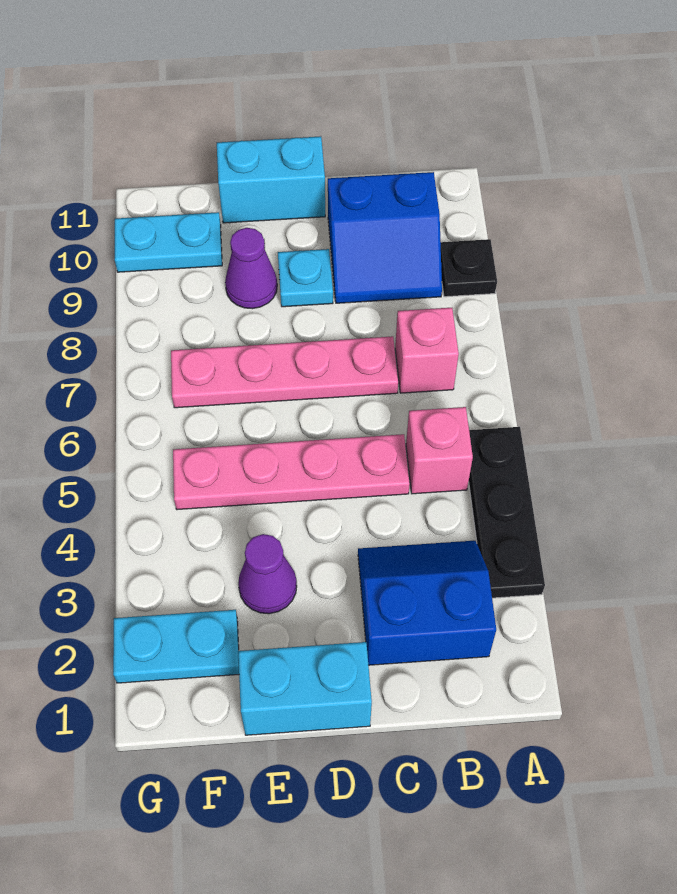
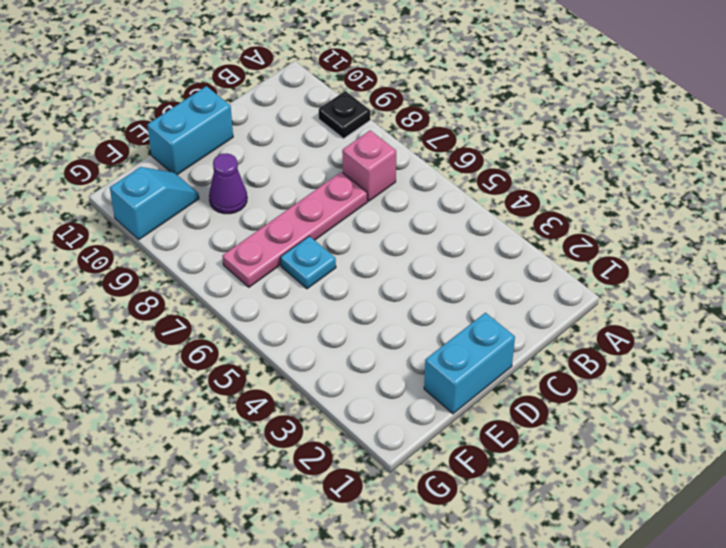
cyan 1x1 plate [280,236,336,289] -> cyan 1x1 plate moved to [278,249,333,307]
cyan 1x2 slope [110,167,199,240] -> cyan 1x2 plate [115,212,222,272]
none -> black 1x3 plate [469,427,545,598]
none -> blue 2x2 slope [358,541,496,665]
none -> pink 1x1 brick [406,407,473,494]

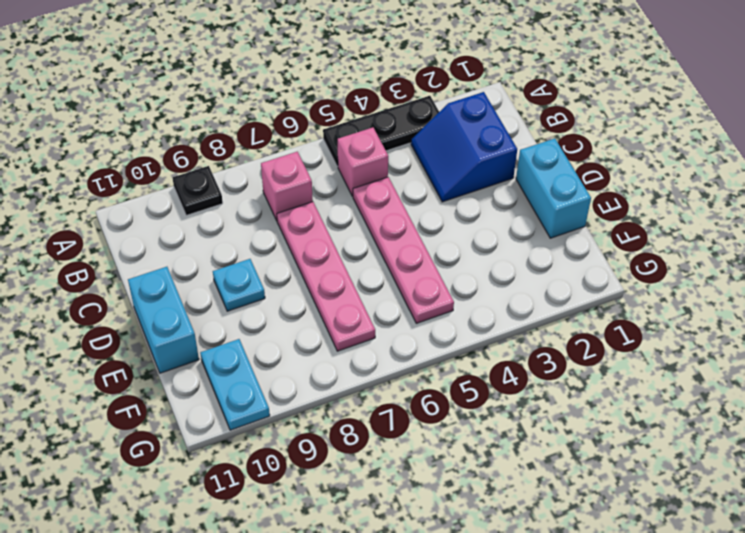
none -> blue 2x2 slope [328,172,442,303]
none -> purple 1x1 cone [238,534,297,614]
none -> purple 1x1 cone [225,228,277,309]

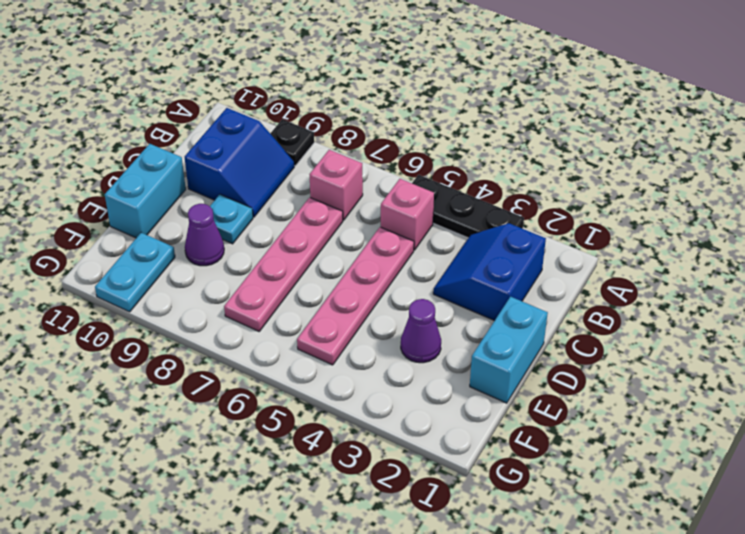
none -> cyan 1x2 plate [113,610,239,683]

